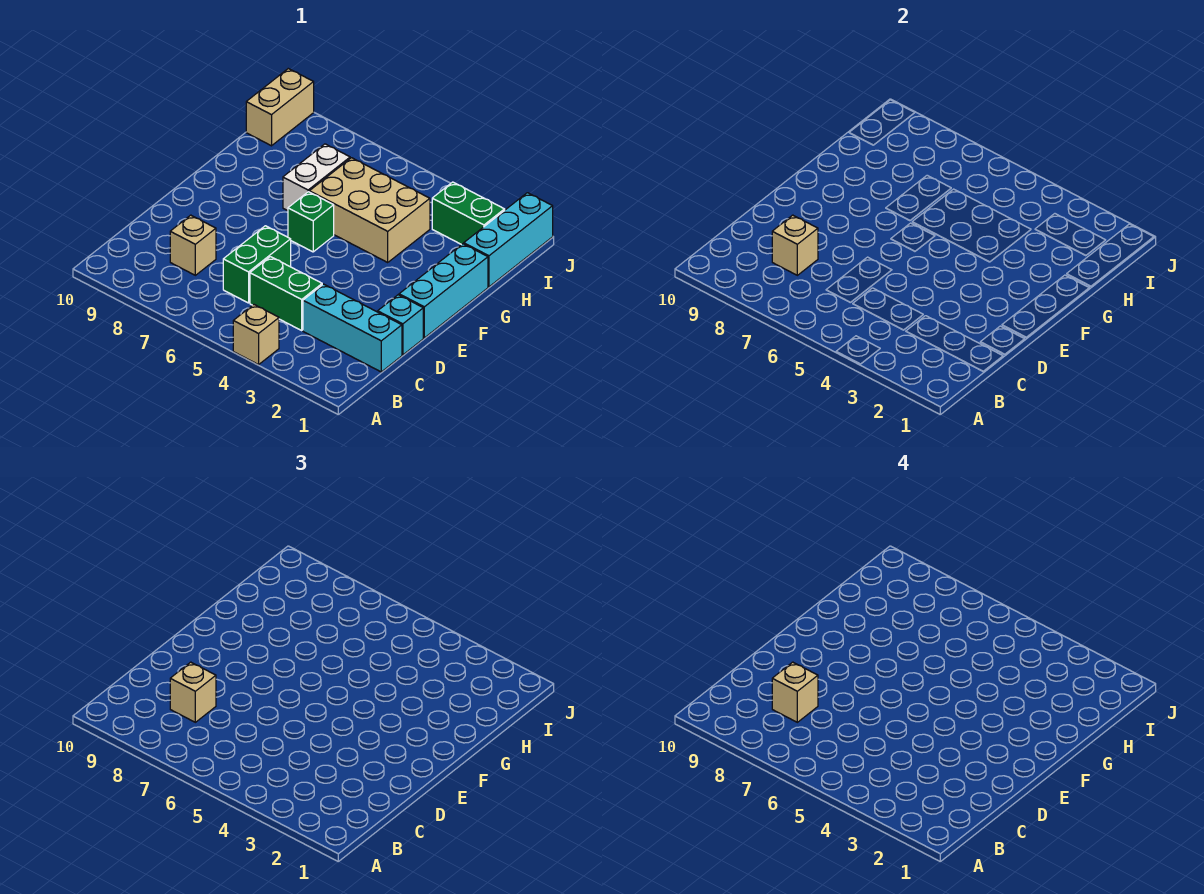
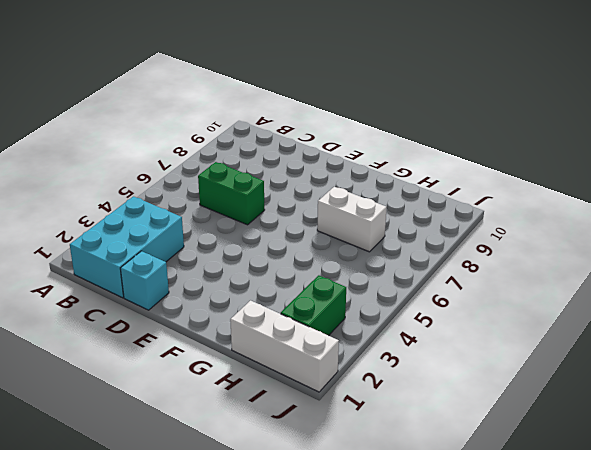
cyan 2x3 brick [70,196,184,298] -> cyan 1x3 brick [303,284,402,372]
white 1x3 brick [230,301,339,392] -> cyan 1x3 brick [464,193,553,287]
none -> tan 1x1 brick [233,305,279,365]
none -> green 1x2 brick [250,257,322,330]
none -> tan 1x1 brick [170,215,216,275]

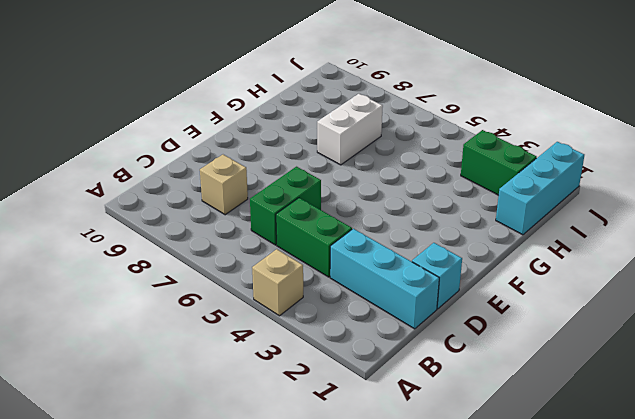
none -> cyan 1x3 brick [399,244,488,338]
none -> green 1x1 brick [288,192,334,252]
none -> tan 2x3 brick [309,158,430,262]

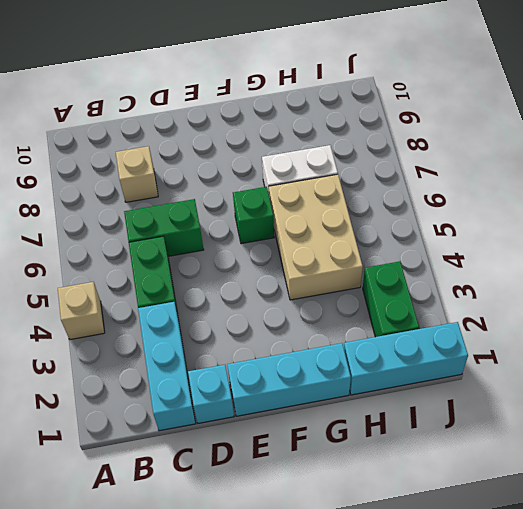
none -> tan 1x2 brick [246,69,314,146]
none -> tan 1x1 brick [772,215,818,275]
none -> tan 1x1 brick [170,662,216,722]

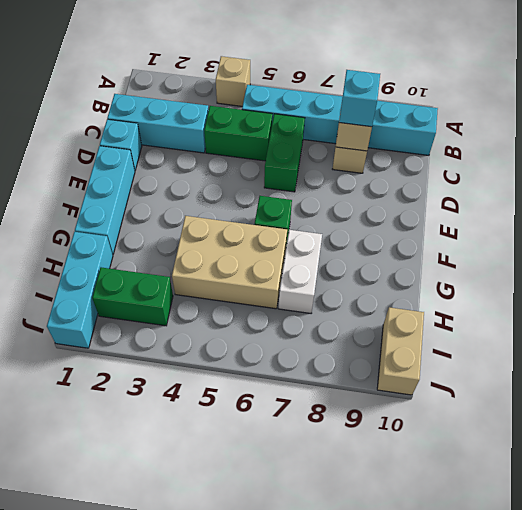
cyan 1x6 brick [242,85,438,155] -> none
cyan 1x1 brick [339,70,380,127] -> tan 1x1 brick [170,662,216,722]
none -> tan 1x1 brick [772,662,818,722]

